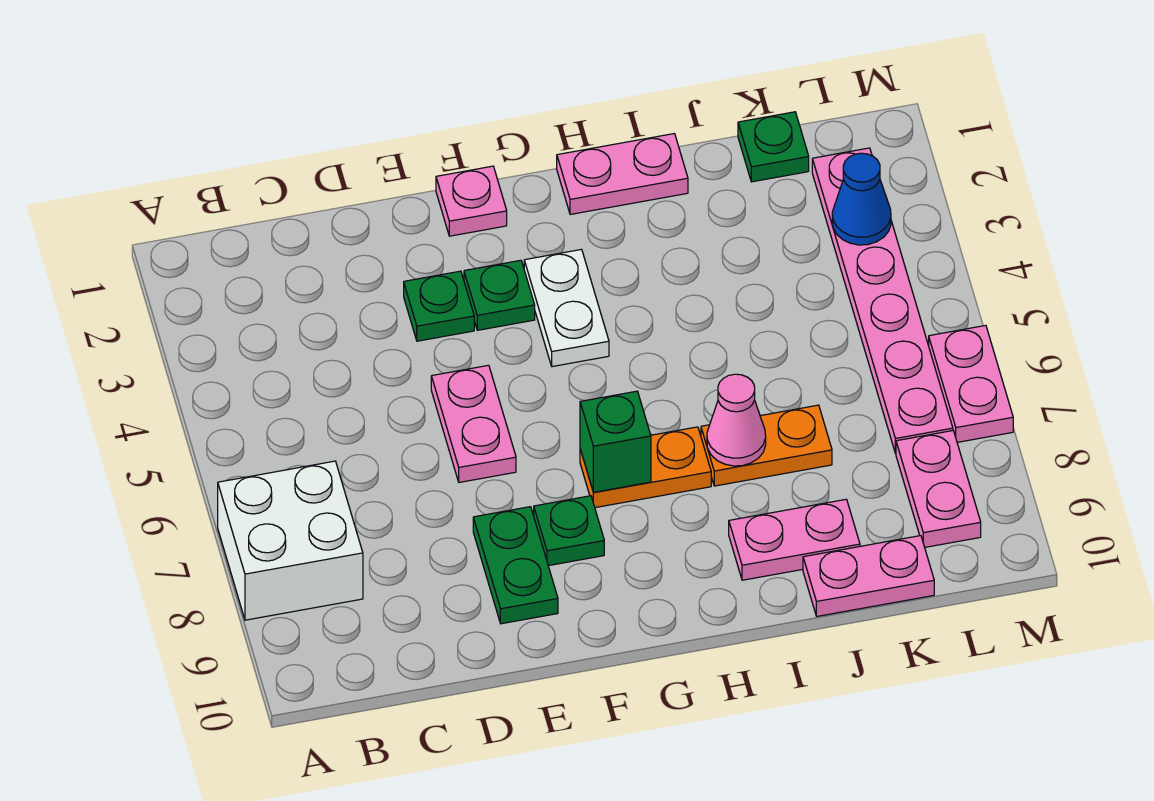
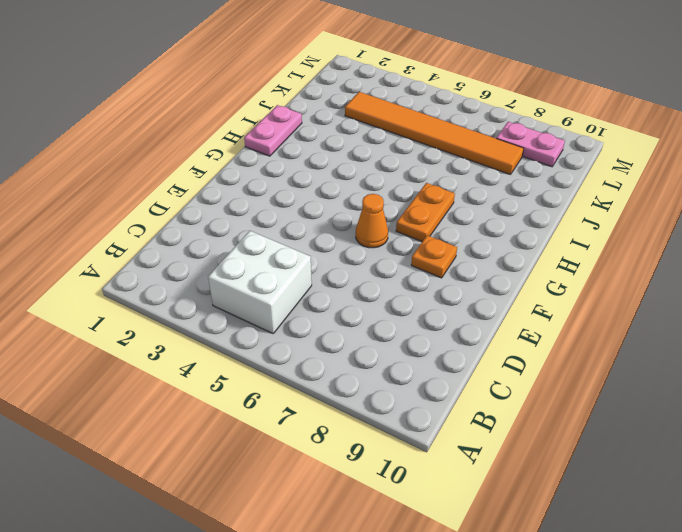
white 2x2 brick [208,231,312,333] -> white 2x2 brick moved to [218,461,363,620]
orange 1x1 cone [356,194,388,248] -> none
orange 1x1 plate [411,235,457,278] -> green 1x1 plate [534,496,604,566]
orange 1x6 tile [345,92,524,175] -> none
none -> green 1x1 plate [404,271,474,341]
none -> pink 1x2 plate [431,365,516,482]
none -> green 1x2 plate [473,507,558,624]

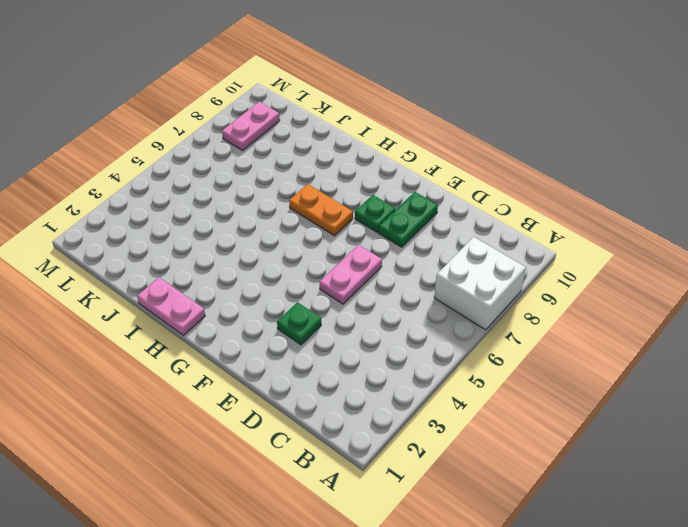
none -> pink 1x1 plate [436,166,507,236]
none -> green 1x1 plate [464,260,535,330]
none -> white 1x2 plate [524,249,609,367]

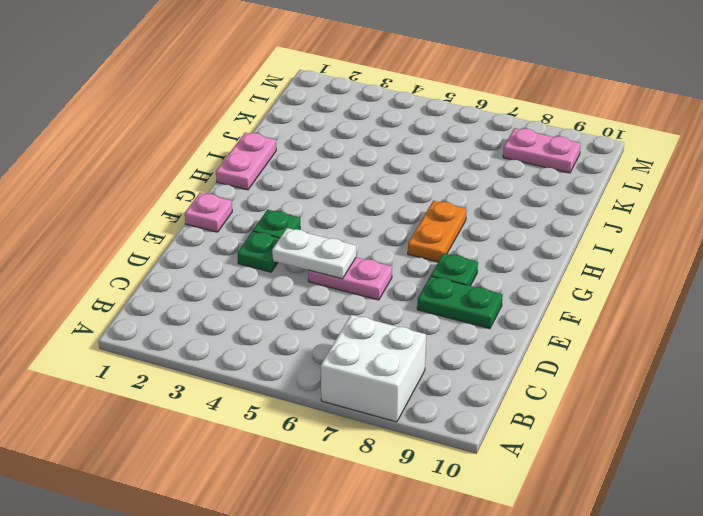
white 1x2 plate [272,228,356,279] -> white 1x2 plate moved to [524,249,609,367]
none -> orange 1x2 plate [701,405,832,486]
none -> pink 1x2 plate [729,499,860,580]
none -> pink 1x2 plate [803,536,934,616]

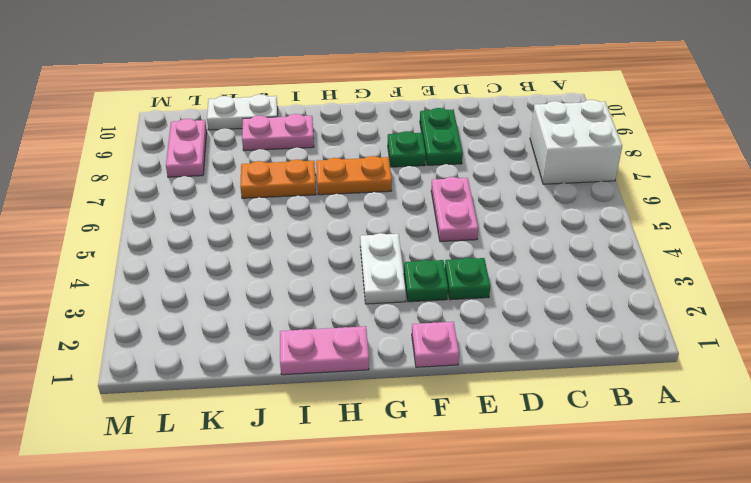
white 1x2 plate [207,94,278,130] -> pink 1x2 plate [803,536,934,616]
none -> green 1x1 plate [738,112,809,182]
none -> pink 1x6 plate [812,148,953,453]
none -> pink 1x2 plate [929,325,1013,442]

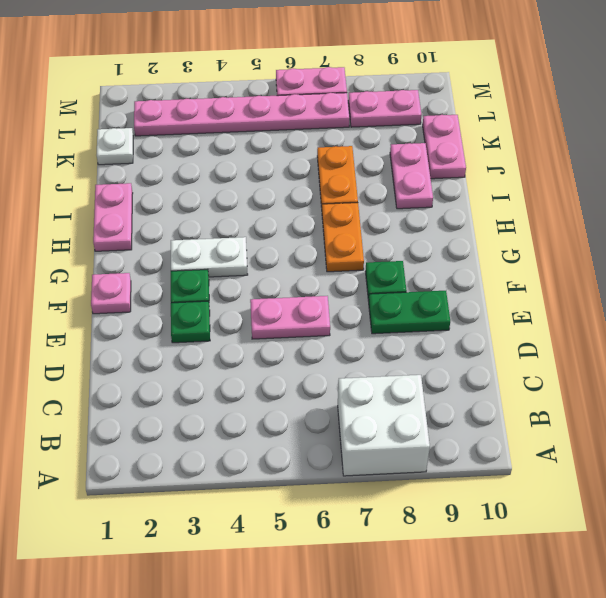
white 1x1 plate [97,128,133,165] -> green 1x1 plate [738,112,809,182]
none -> green 1x1 brick [580,391,651,492]
none -> pink 1x1 cone [707,374,766,466]
none -> blue 1x1 cone [832,153,891,245]

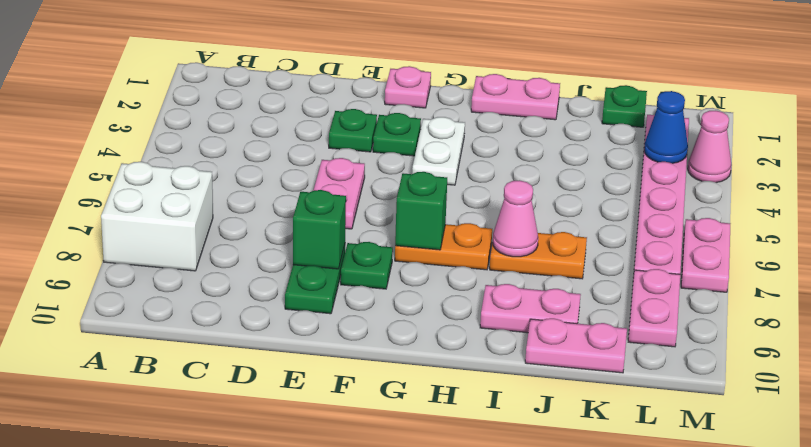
green 1x1 brick [293,190,346,269] -> none
pink 1x1 cone [688,111,731,183] -> none

